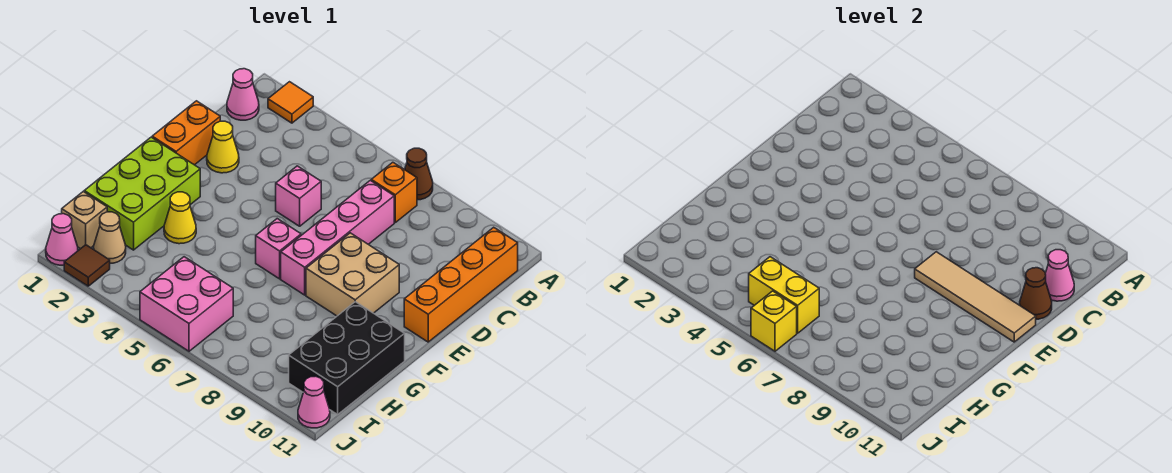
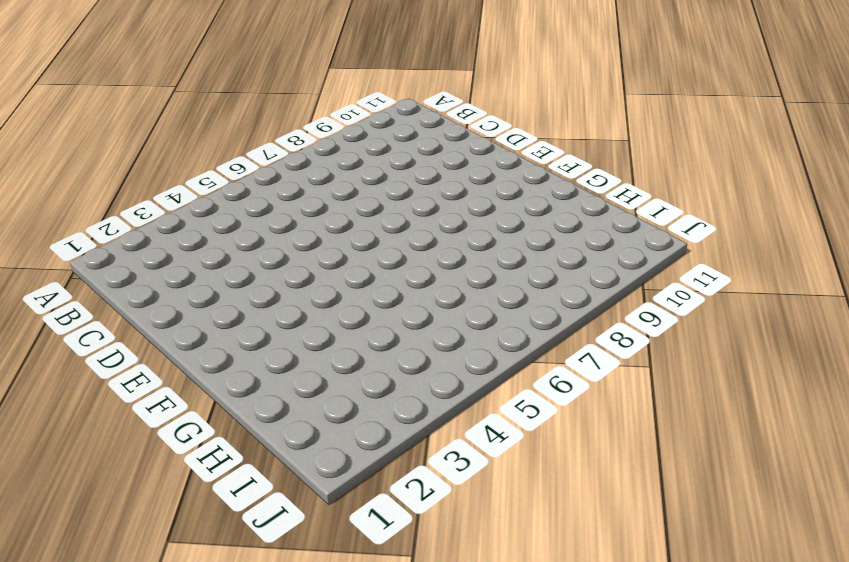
none -> orange 1x1 tile [268,82,313,123]
none -> brown 1x1 cone [405,148,433,200]
none -> pink 1x1 cone [227,69,259,120]

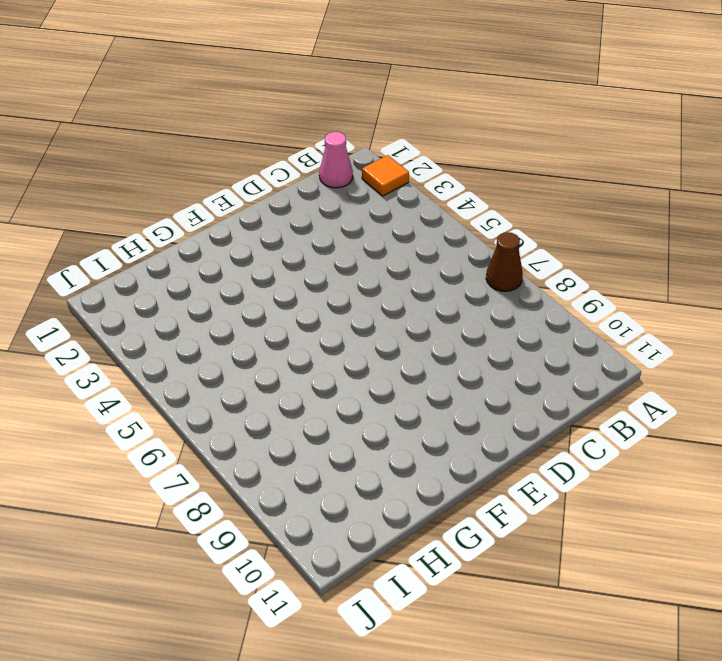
none -> orange 1x1 brick [371,162,417,222]
none -> orange 1x4 brick [404,227,518,342]
none -> pink 1x4 brick [281,180,394,295]

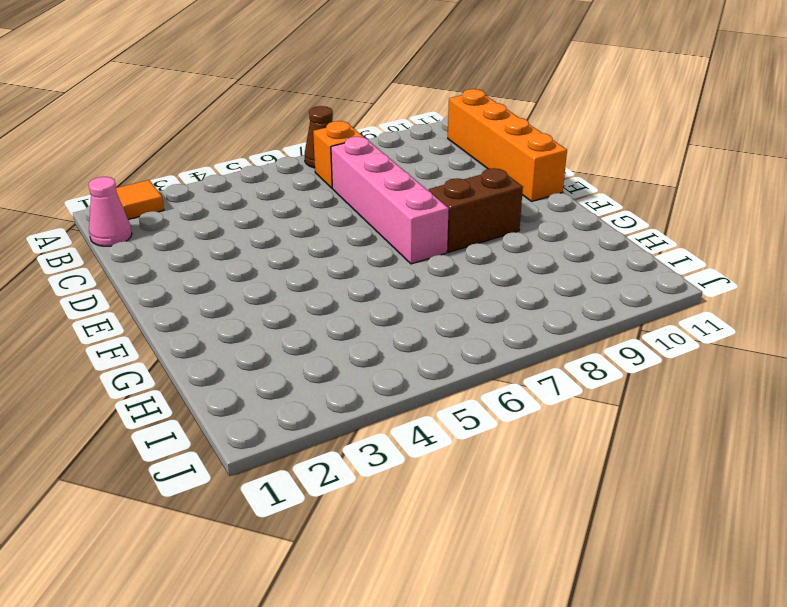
brown 1x2 brick [429,168,523,252] -> tan 2x2 brick [306,233,399,316]
none -> orange 1x2 brick [152,101,220,165]
none -> yellow 1x1 cone [207,121,239,173]
none -> pink 1x1 brick [276,166,321,226]

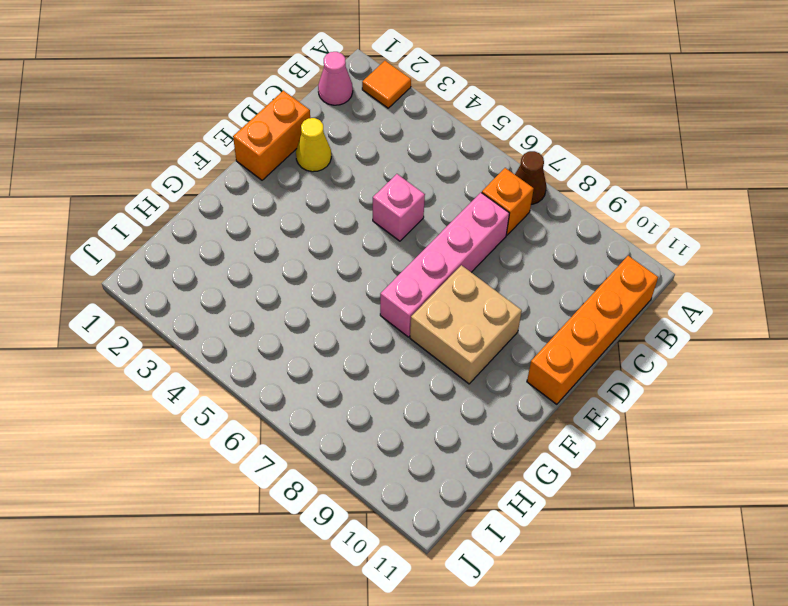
none -> lime 2x3 brick [84,137,200,250]
none -> pink 1x1 brick [256,219,301,279]
none -> yellow 1x1 cone [164,192,196,244]

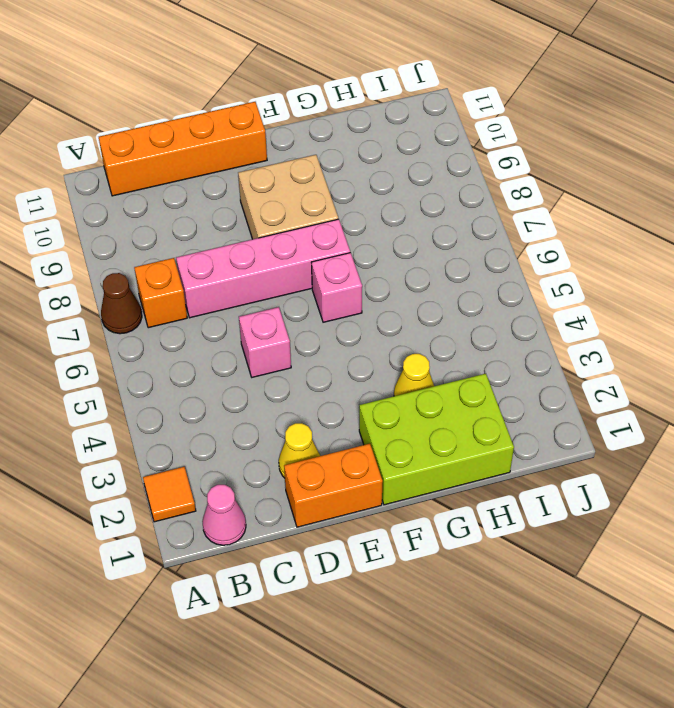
none -> black 2x3 brick [289,302,405,414]
none -> tan 1x1 brick [62,192,107,249]
none -> tan 1x1 cone [94,212,126,263]

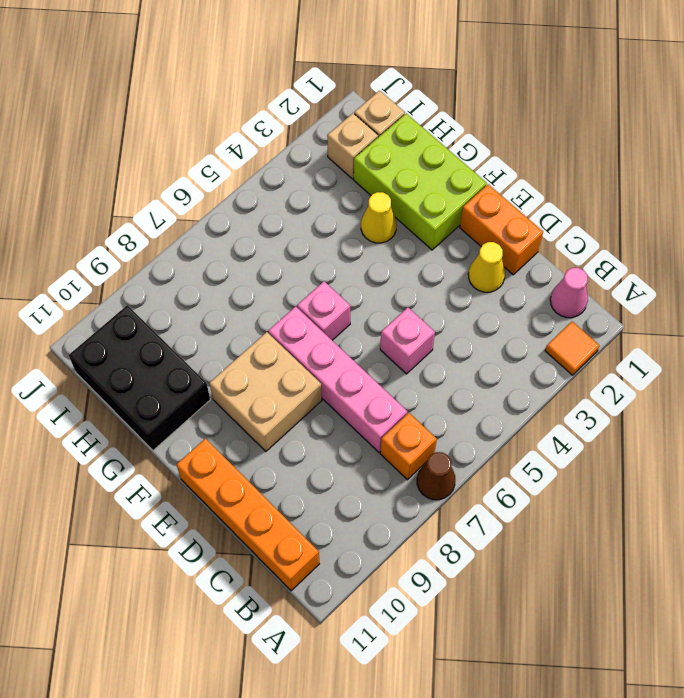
tan 1x1 brick [327,113,378,179] -> tan 1x1 cone [94,212,126,263]
none -> pink 2x2 brick [140,257,233,351]
none -> pink 1x1 cone [46,214,78,265]
none -> brown 1x1 tile [64,245,110,286]

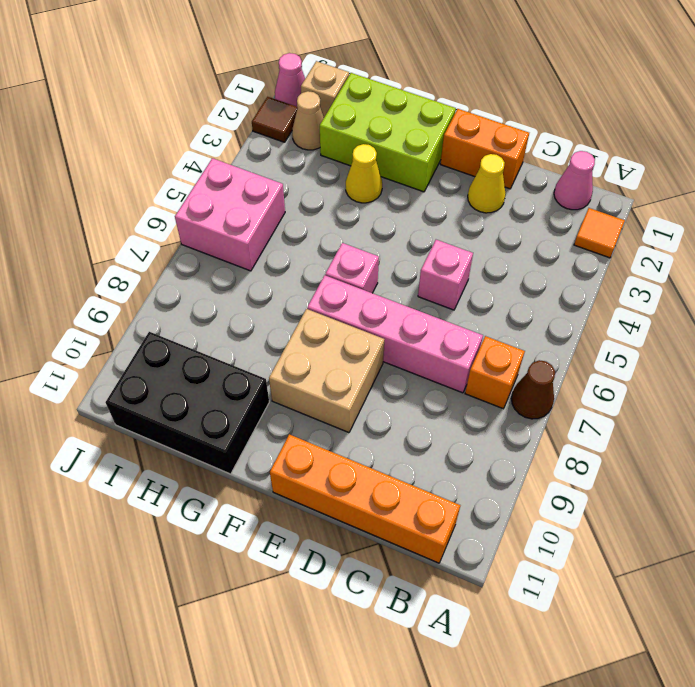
none -> pink 1x1 cone [298,376,330,428]
none -> pink 1x1 cone [1045,250,1074,301]
none -> brown 1x1 cone [1020,268,1052,319]

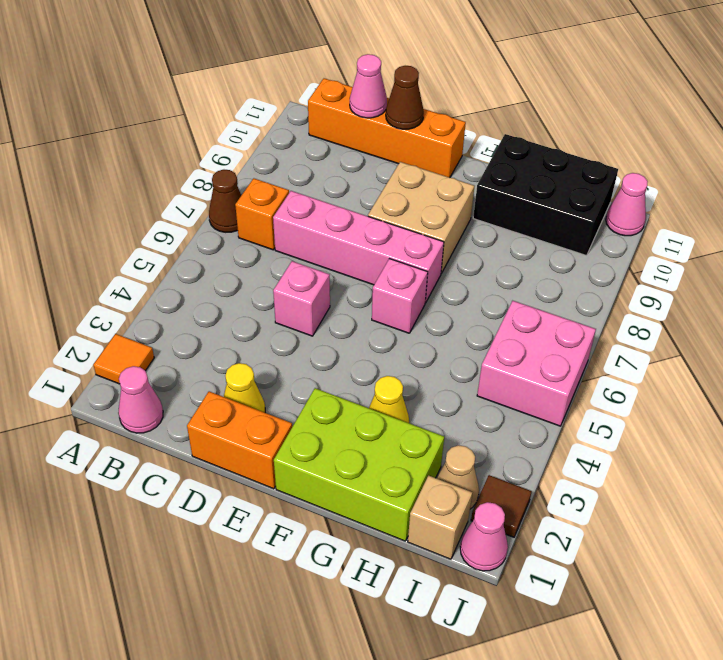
none -> tan 1x4 tile [915,252,1036,342]
none -> yellow 1x2 brick [749,257,819,333]
none -> yellow 1x1 brick [751,291,797,351]

